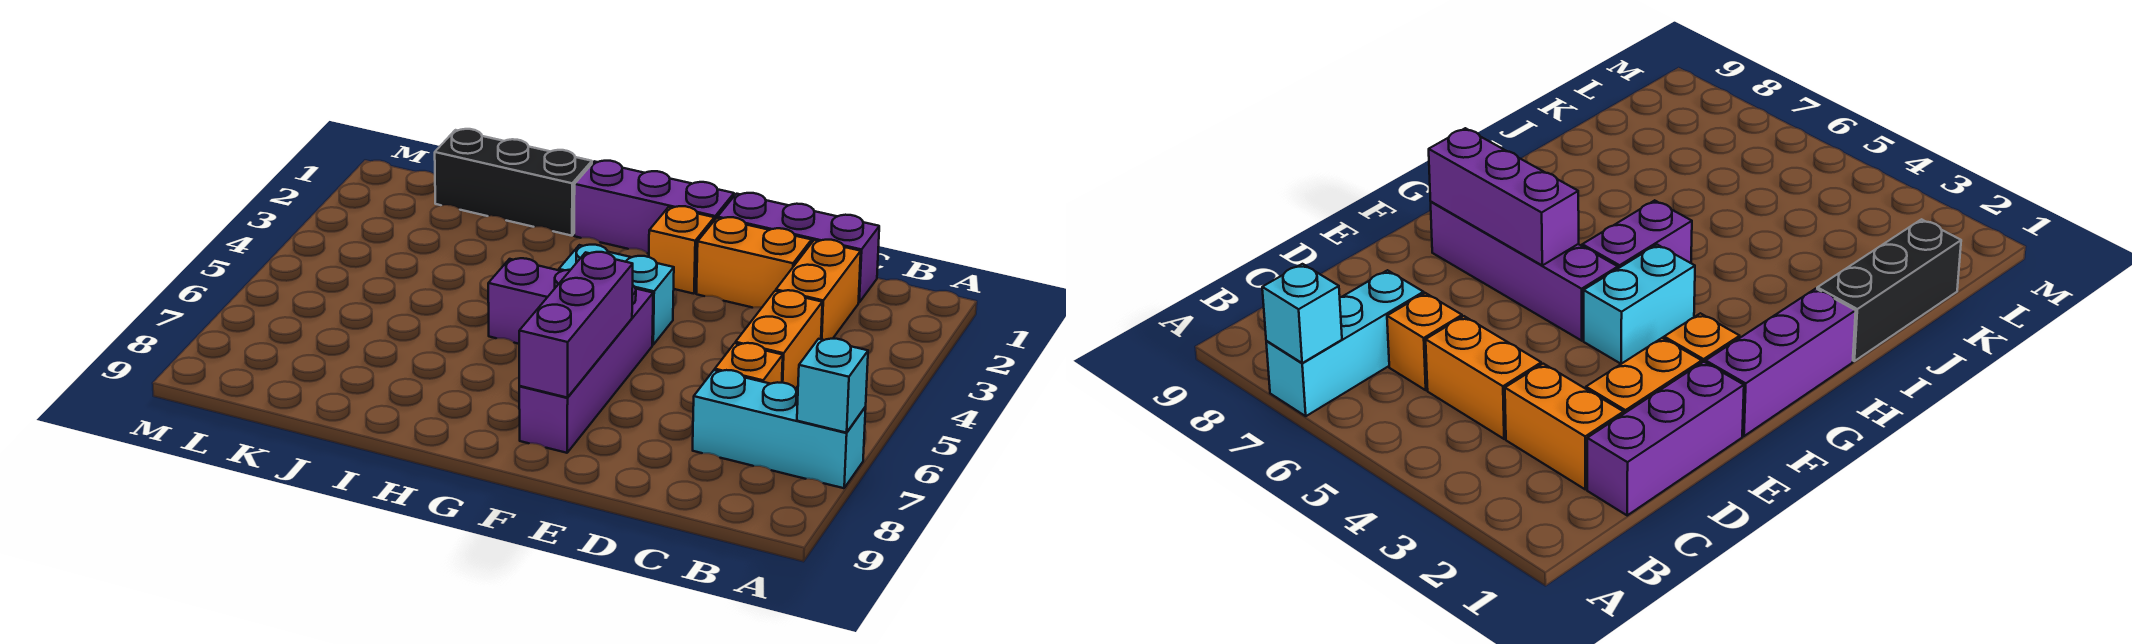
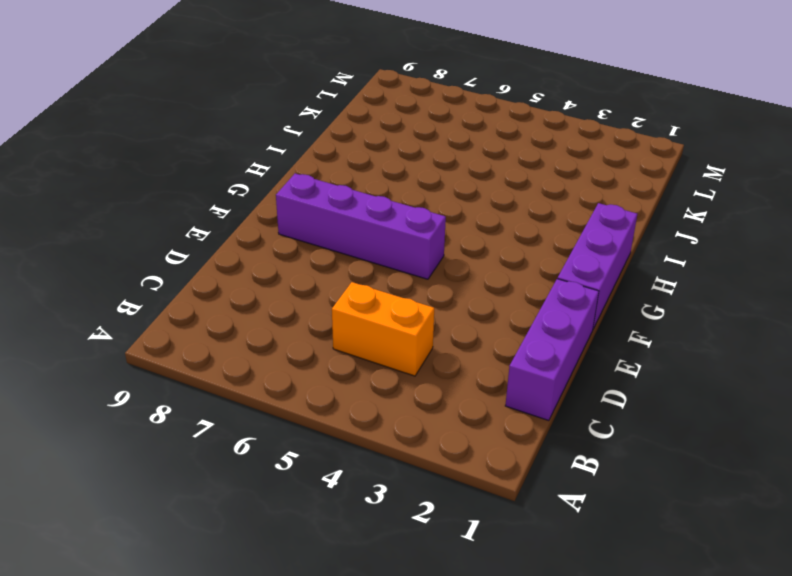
none -> cyan 1x3 brick [693,370,866,488]
none -> orange 1x2 brick [776,240,861,340]
none -> orange 1x1 brick [715,343,783,384]

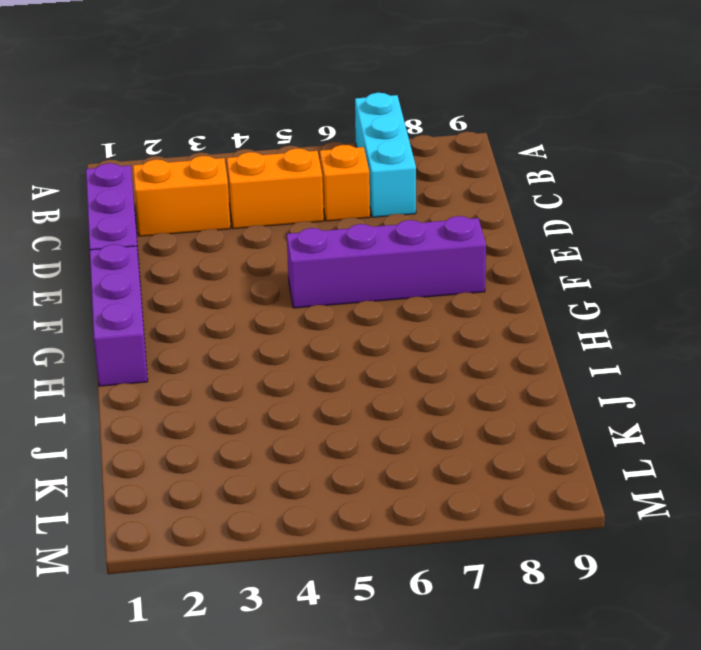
none -> orange 1x2 brick [696,217,812,308]
none -> orange 1x1 brick [649,206,714,294]
none -> cyan 1x2 brick [559,245,674,345]

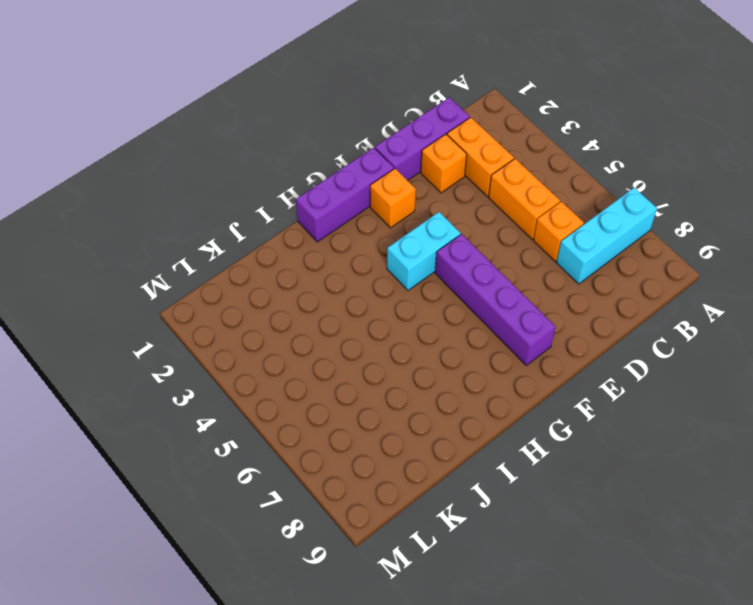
orange 1x1 brick [421,134,467,193] -> orange 1x2 brick [696,217,812,308]
none -> purple 1x2 brick [488,258,570,344]
none -> black 1x3 brick [435,129,592,236]
none -> cyan 1x1 brick [797,339,868,433]

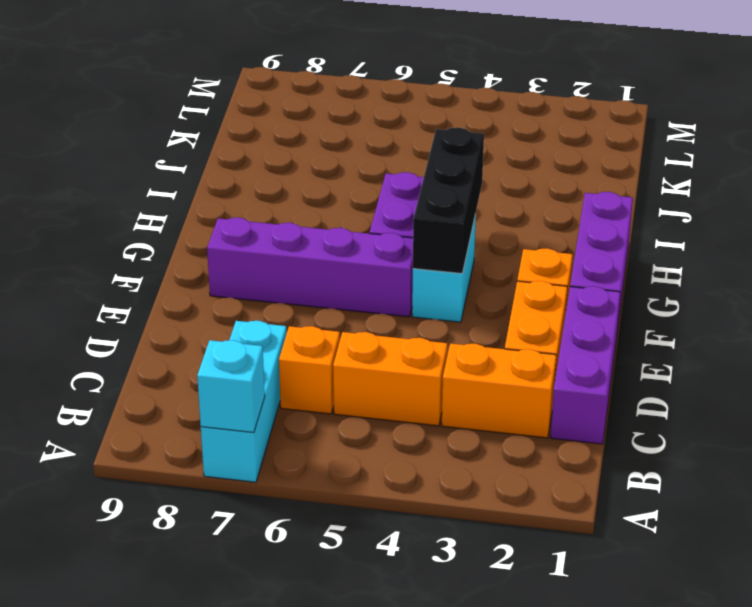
black 1x3 brick [413,127,484,273] -> black 1x3 brick moved to [435,129,592,236]
none -> purple 1x3 brick [519,252,633,398]

